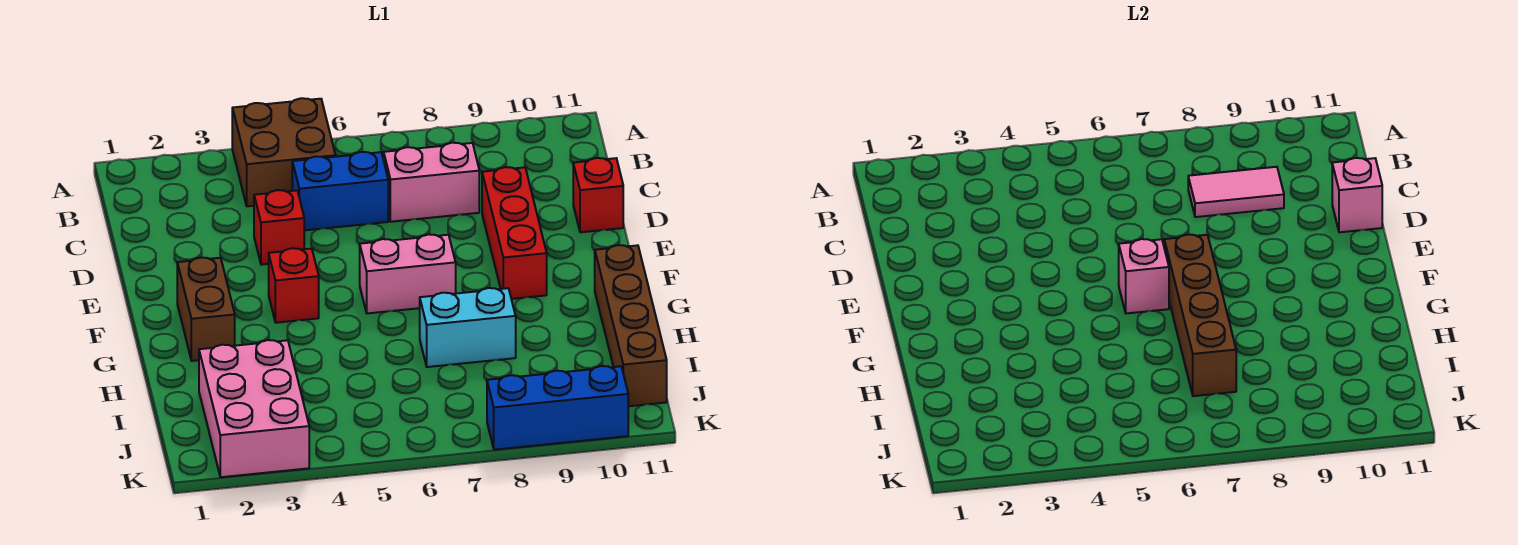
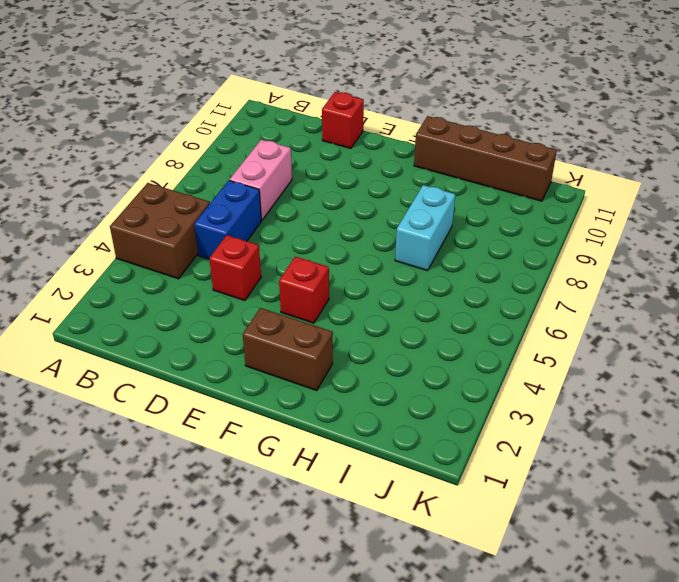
none -> red 1x3 brick [482,167,547,299]
none -> pink 1x2 brick [360,234,456,313]
none -> pink 2x3 brick [199,340,309,477]

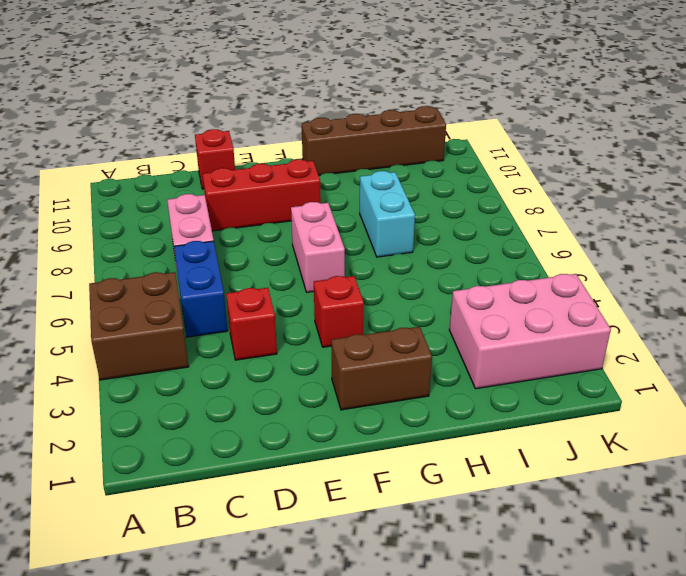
none -> blue 1x3 brick [487,366,628,450]
none -> pink 1x2 tile [1188,167,1284,217]
none -> pink 1x1 brick [1332,158,1382,232]

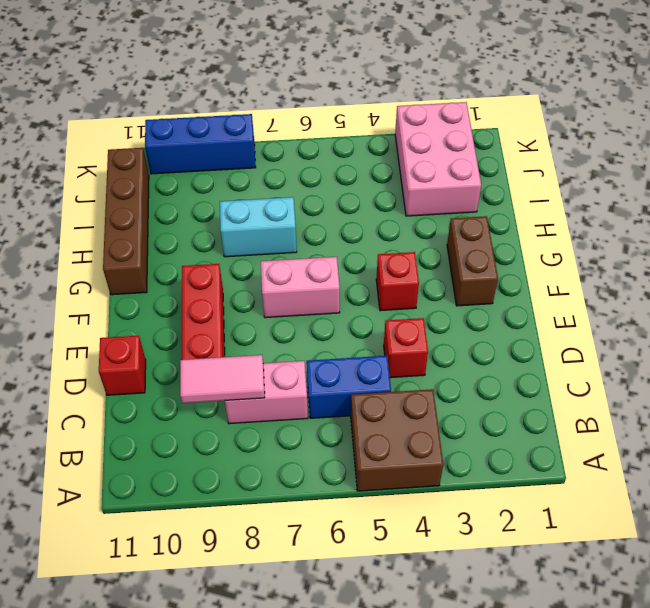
none -> pink 1x1 brick [1332,158,1382,232]
none -> pink 1x1 brick [1119,239,1169,313]
none -> brown 1x4 brick [1164,234,1236,396]

